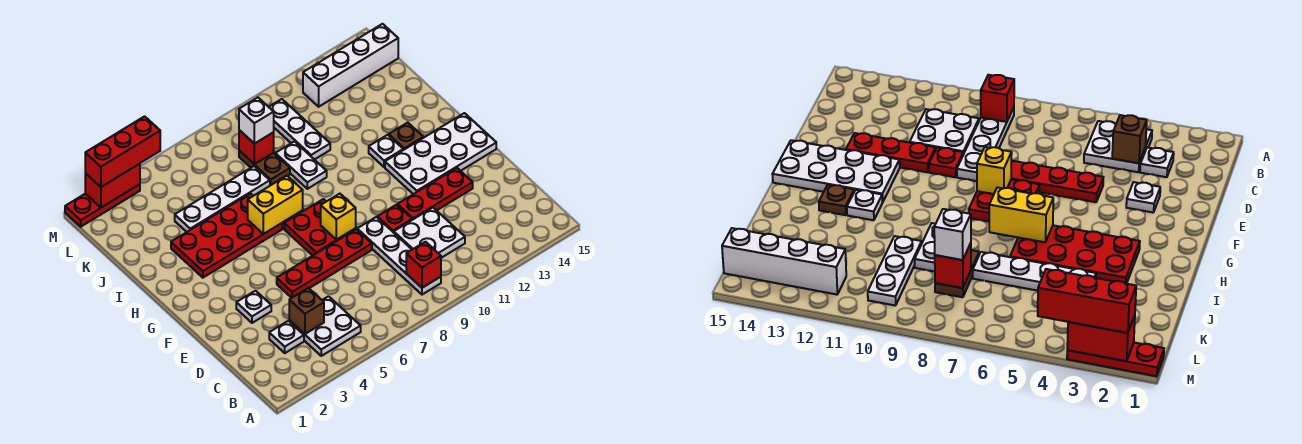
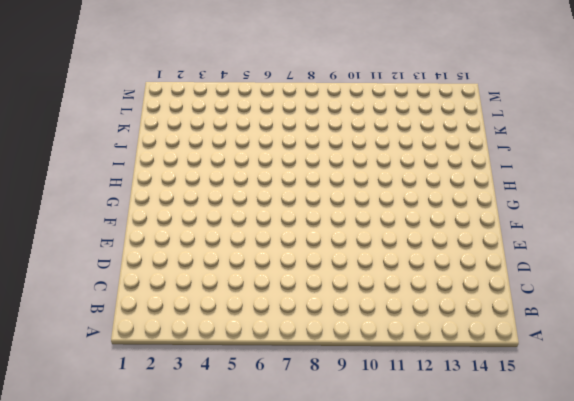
none -> white 2x2 plate [289,296,361,356]
none -> white 1x4 plate [357,217,441,295]
none -> white 1x1 plate [269,321,304,353]

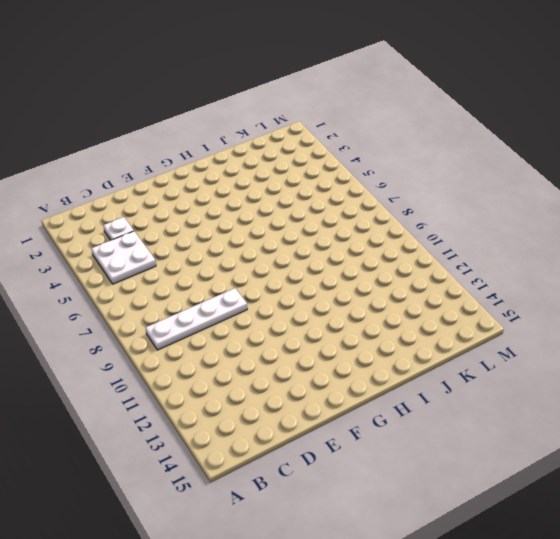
none -> white 2x2 plate [394,208,465,258]
none -> white 1x1 plate [236,291,271,323]
none -> red 1x4 plate [277,229,372,298]

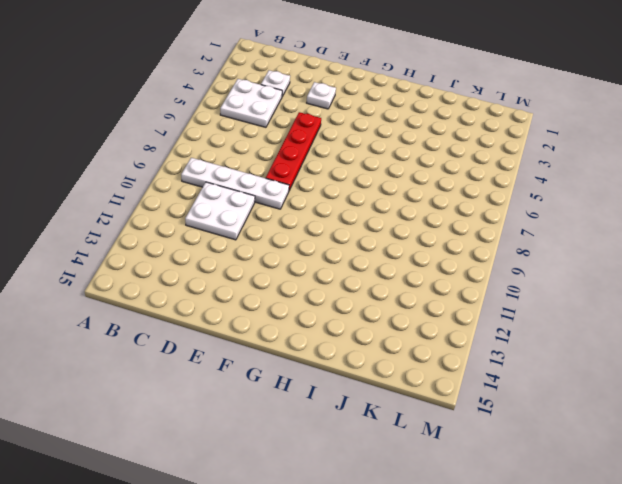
none -> red 1x1 plate [377,205,412,233]
none -> red 1x3 plate [398,168,473,220]
none -> red 2x2 plate [284,199,356,256]

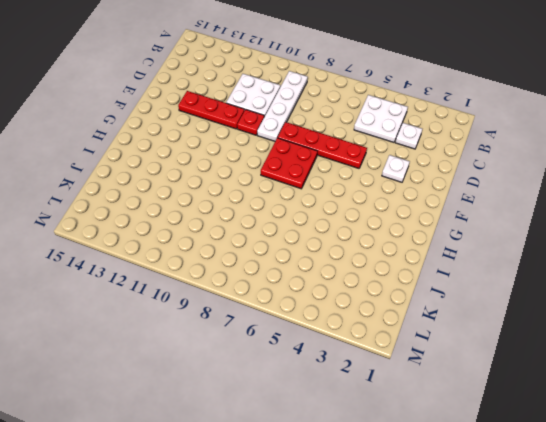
none -> white 2x4 plate [385,113,496,194]
none -> red 2x4 plate [171,193,282,278]
none -> white 1x1 plate [369,135,403,167]

